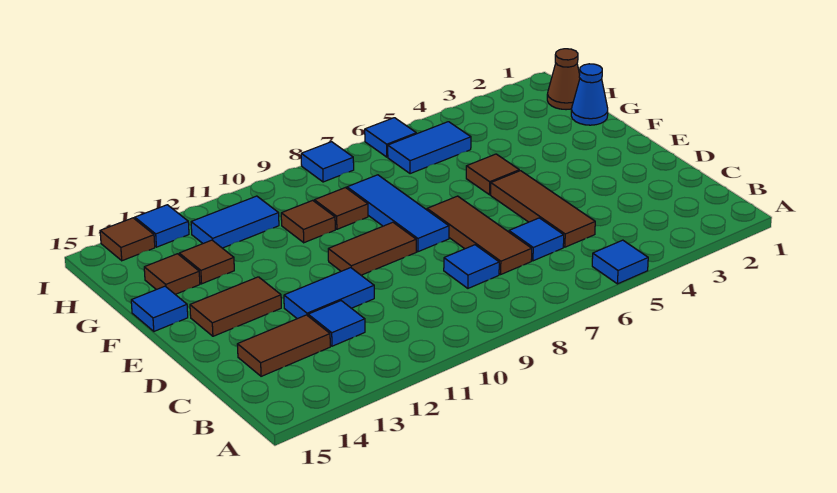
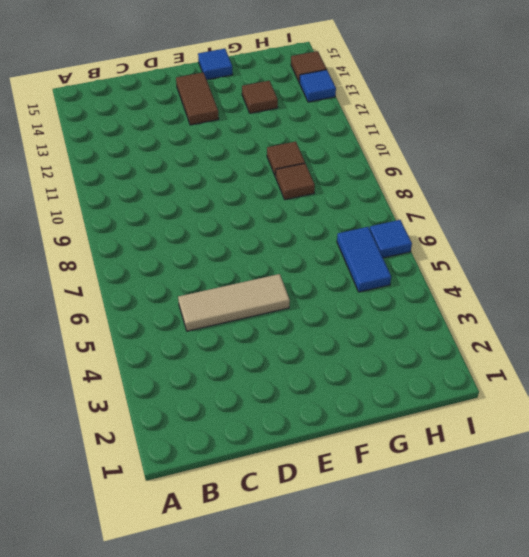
tan 1x3 tile [178,274,290,331] -> brown 1x3 tile [491,171,595,247]
none -> blue 1x1 tile [592,240,648,284]
none -> blue 1x1 tile [509,218,564,261]
none -> brown 1x3 tile [427,196,532,274]

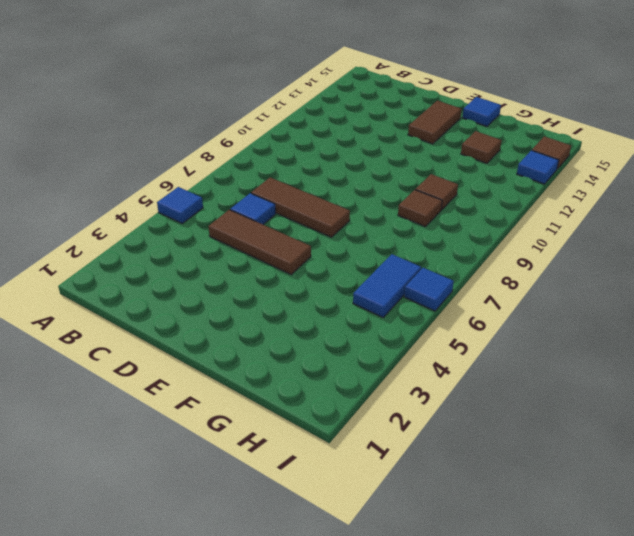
none -> blue 1x1 tile [444,245,499,288]
none -> blue 1x1 tile [308,301,365,346]
none -> brown 1x2 tile [237,315,330,376]

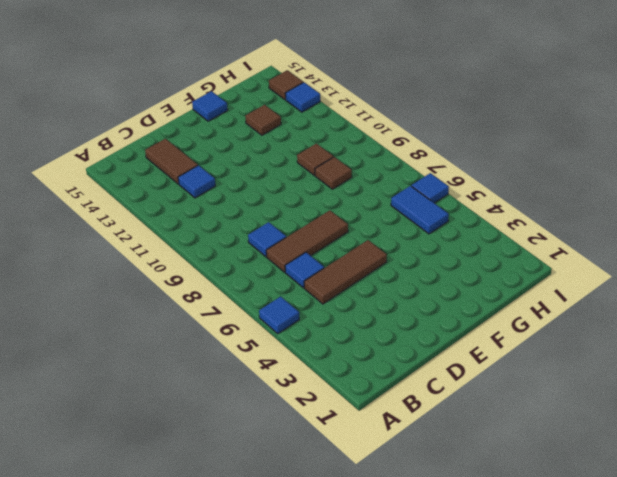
none -> blue 1x2 tile [284,268,374,319]
none -> blue 1x3 tile [347,175,449,252]
none -> brown 1x2 tile [328,222,416,275]

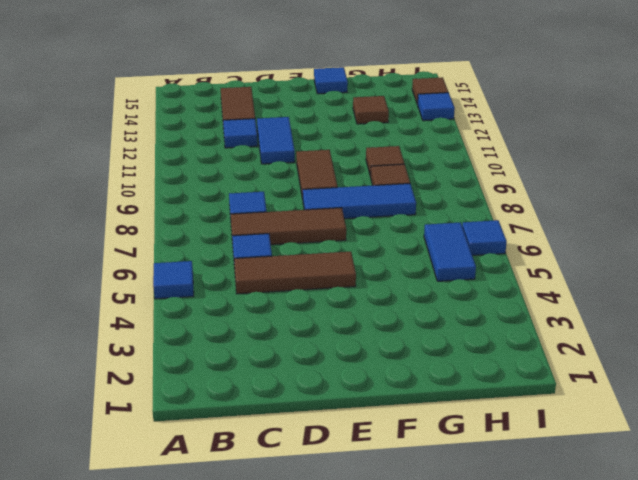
none -> brown 1x2 tile [190,277,281,336]
none -> brown 1x1 tile [466,154,519,195]
none -> blue 1x1 cone [571,64,608,125]

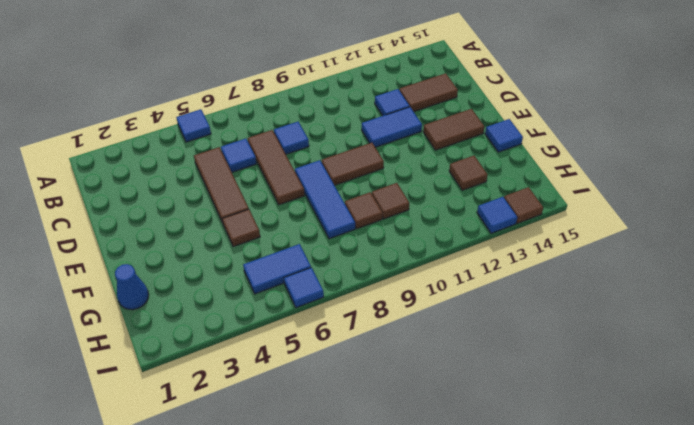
none -> brown 1x1 tile [144,254,200,294]
none -> brown 1x1 cone [547,49,580,110]
none -> blue 1x2 tile [191,196,279,248]

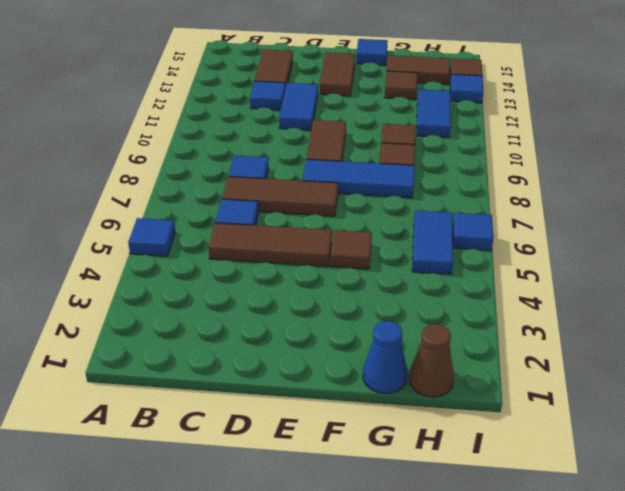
brown 1x2 tile [387,55,450,84] -> brown 1x1 tile [144,254,200,294]
none -> blue 1x1 tile [301,142,354,182]

